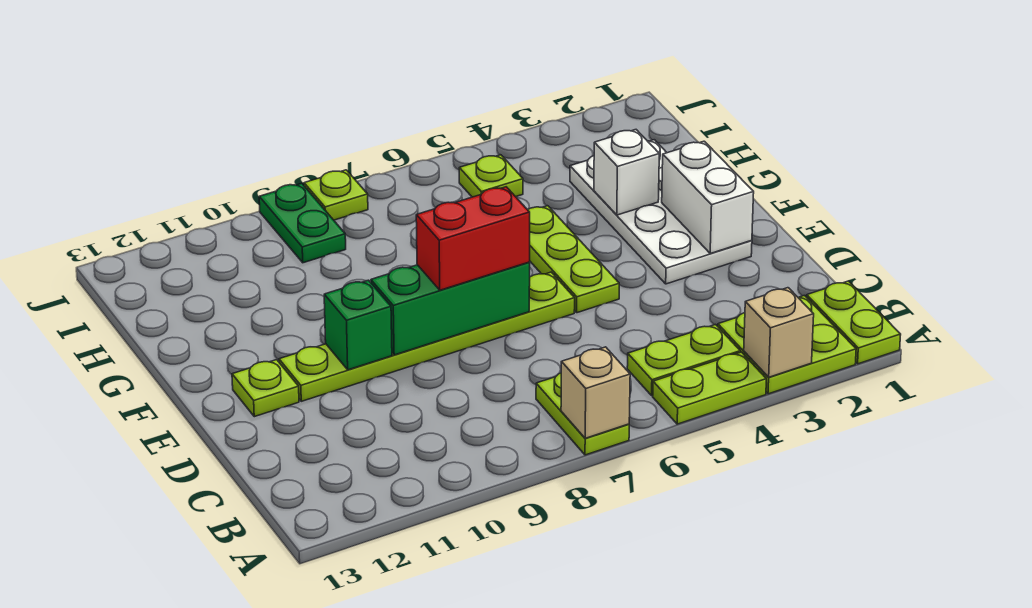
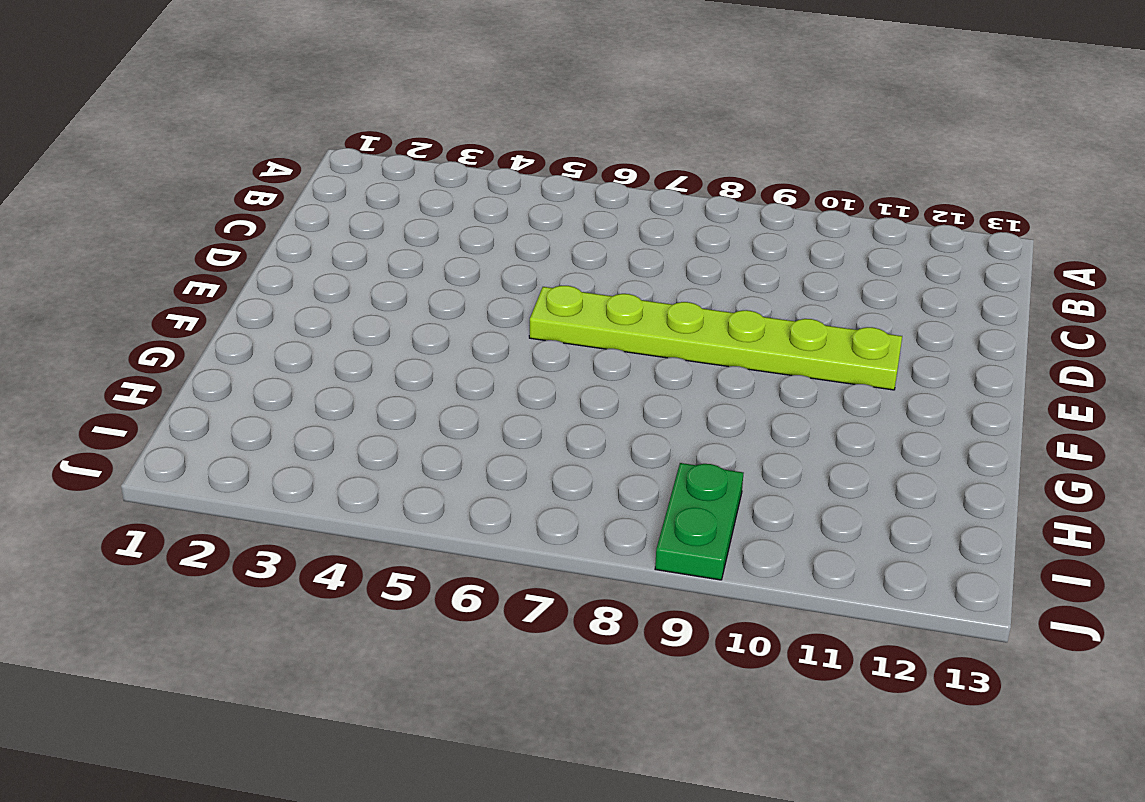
none -> lime 1x2 plate [807,281,901,364]
none -> lime 2x2 plate [718,296,856,394]
none -> lime 1x2 plate [653,352,766,424]

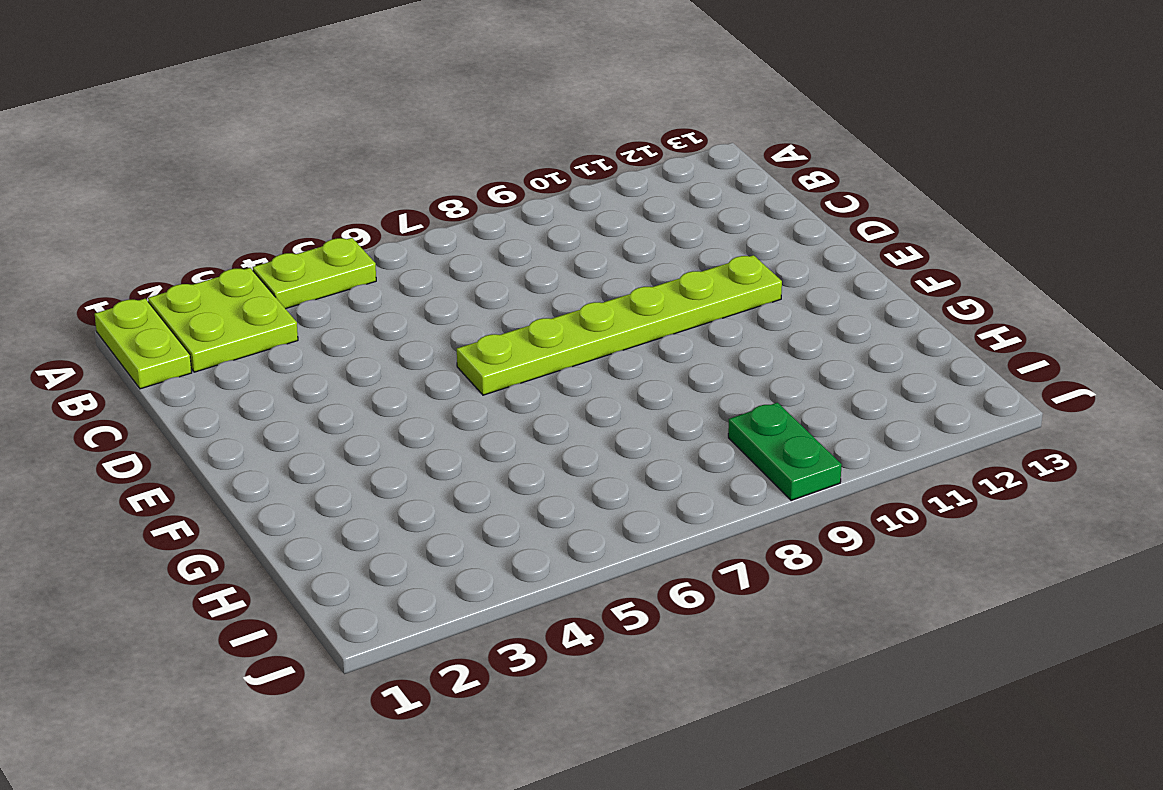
none -> lime 1x2 plate [536,373,629,455]
none -> lime 1x2 plate [627,325,740,396]
none -> white 2x4 plate [570,140,752,284]

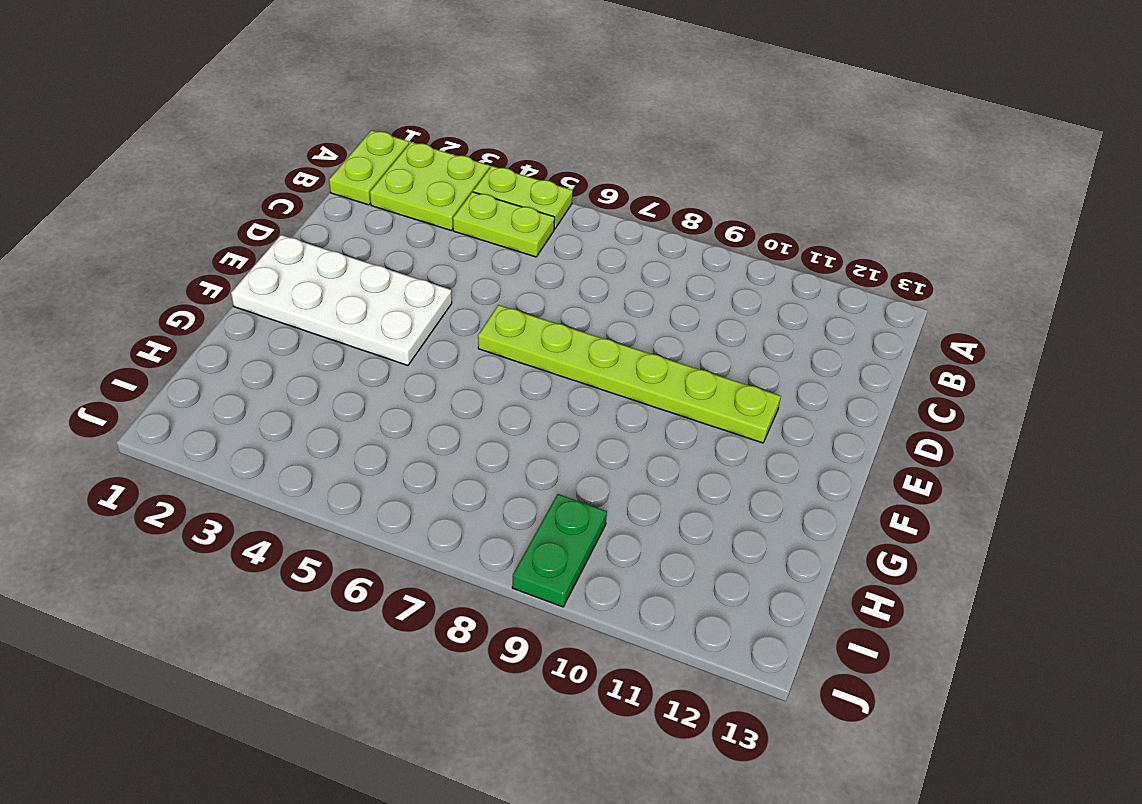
white 2x4 plate [231,235,452,365] -> white 2x4 plate turned to [570,140,752,284]
none -> lime 1x2 plate [536,373,629,455]
none -> lime 1x3 plate [528,206,619,313]
none -> lime 1x1 plate [232,360,299,417]

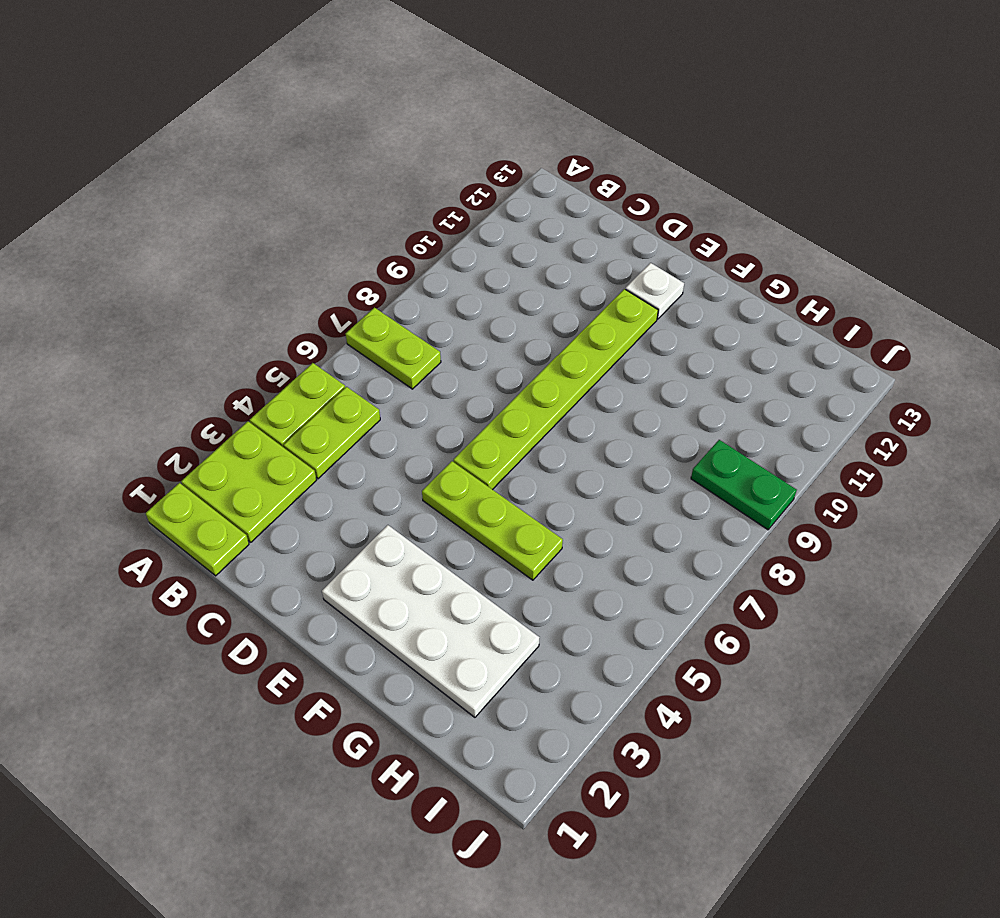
white 1x1 plate [625,263,684,319] -> lime 1x1 plate [232,360,299,417]
none -> lime 1x1 plate [459,155,523,197]
none -> lime 1x1 plate [304,170,368,220]
none -> tan 1x1 brick [744,288,814,377]

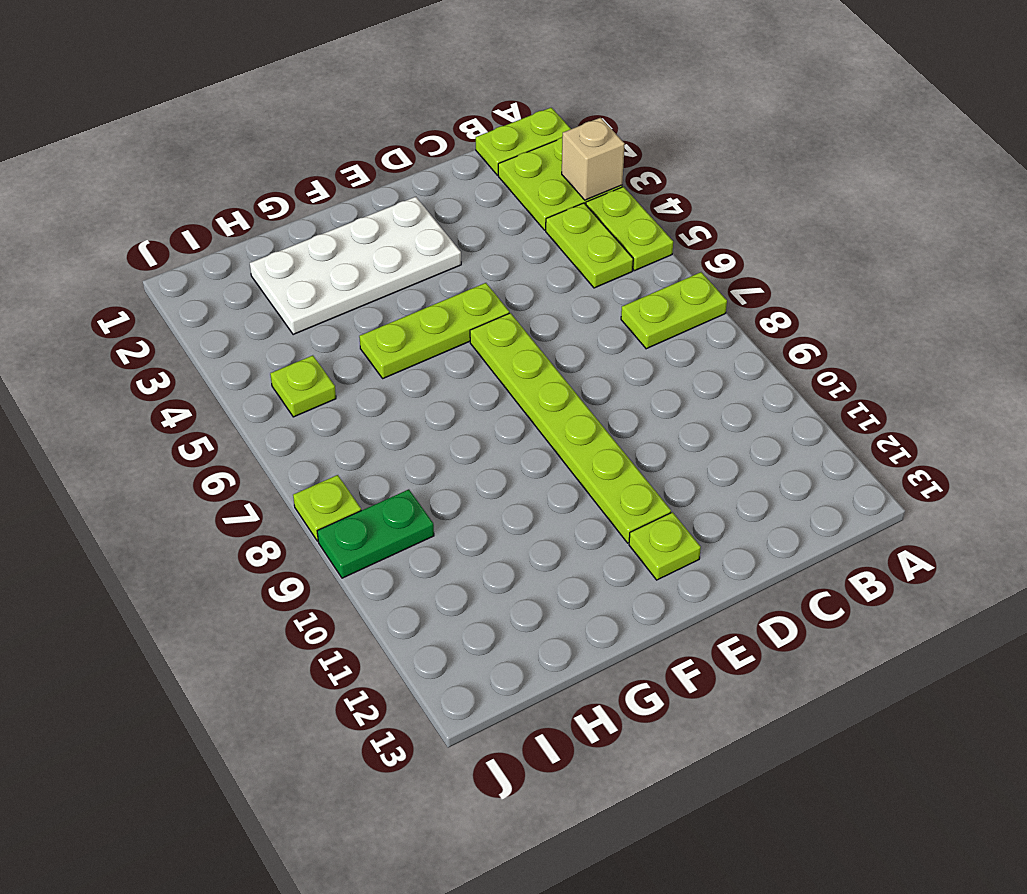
none -> tan 1x1 brick [561,347,630,438]
none -> white 1x2 brick [662,141,754,253]
none -> green 1x3 brick [371,262,530,355]

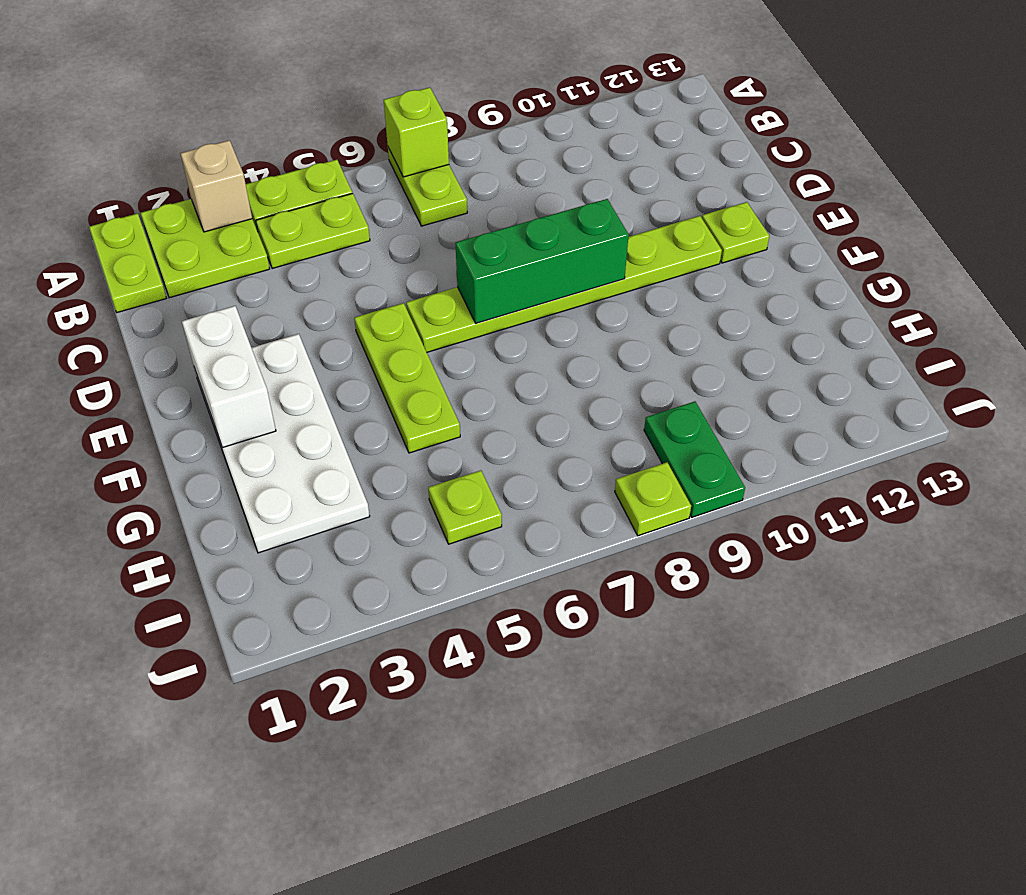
lime 1x1 brick [384,87,449,177] -> tan 1x1 brick [561,347,630,438]
none -> green 1x1 brick [324,280,392,370]
none -> white 1x1 brick [594,130,659,215]
none -> red 1x2 brick [416,187,530,290]

